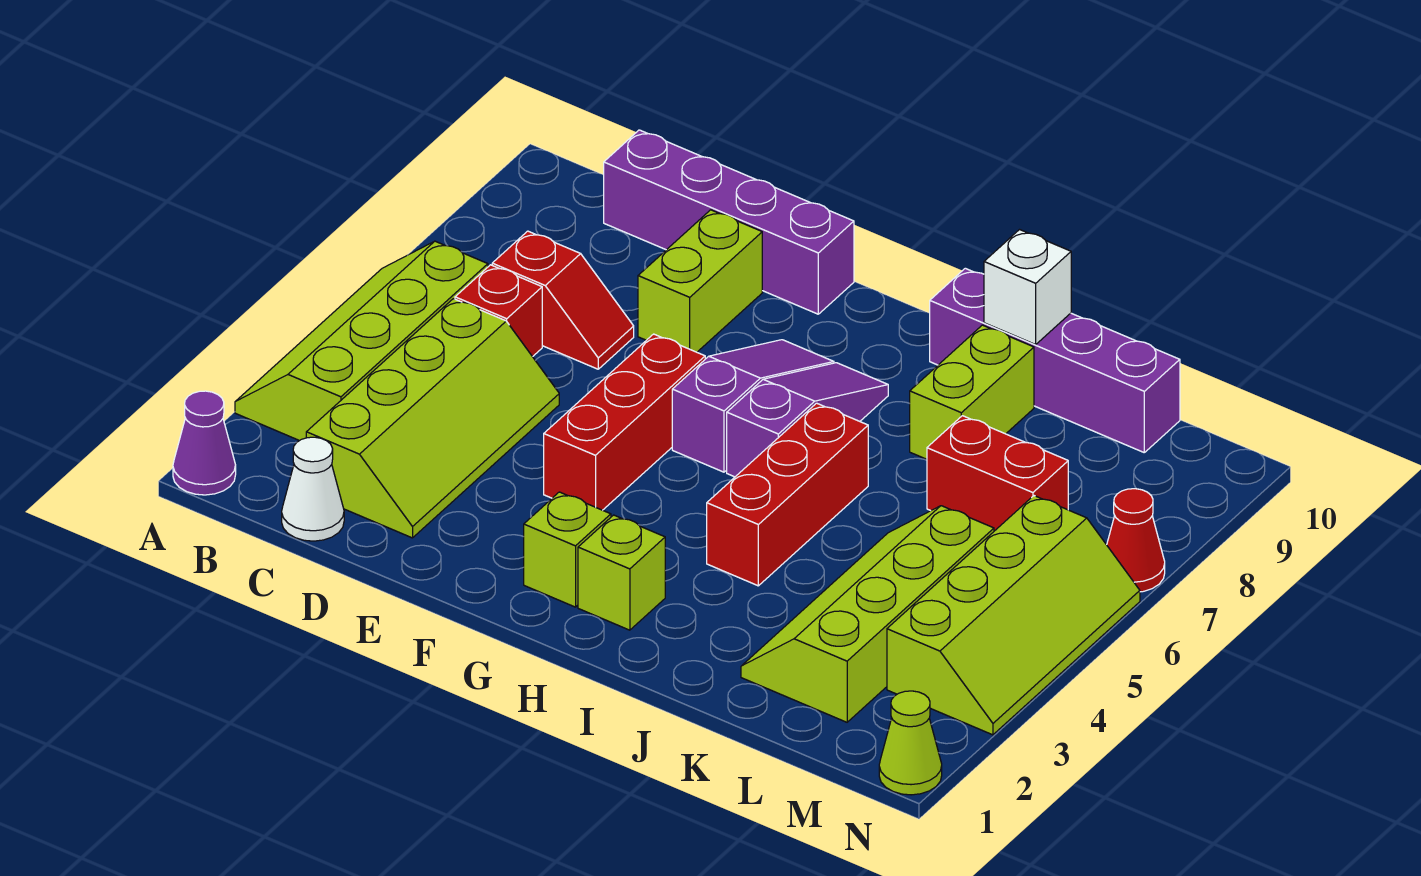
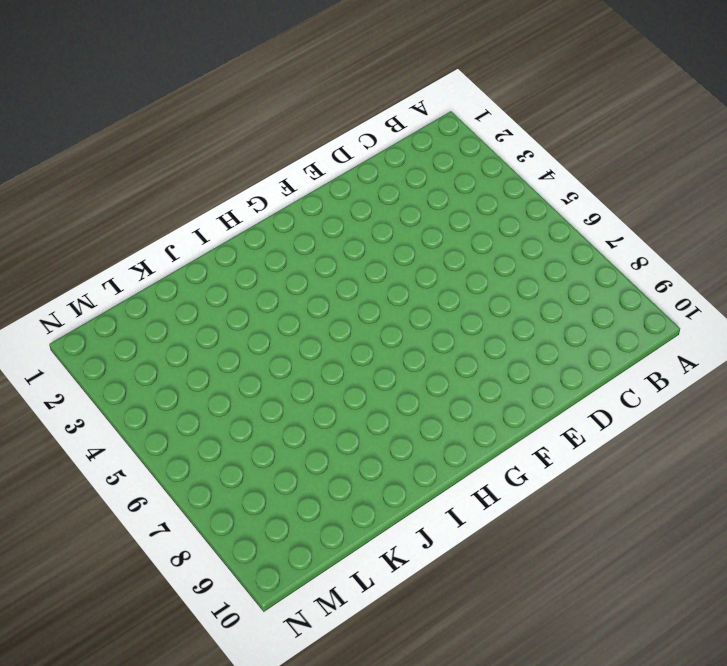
none -> purple 1x1 cone [173,391,236,495]
none -> lime 2x4 slope [235,241,488,441]
none -> white 1x1 cone [282,437,344,541]

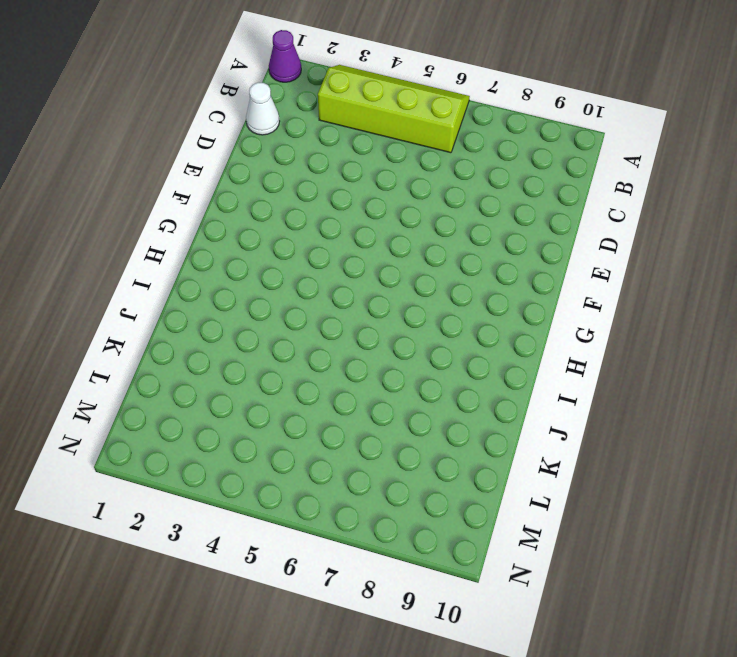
none -> lime 2x4 slope [306,299,559,538]
none -> red 1x1 brick [455,265,542,357]
none -> red 1x2 slope [492,231,634,369]

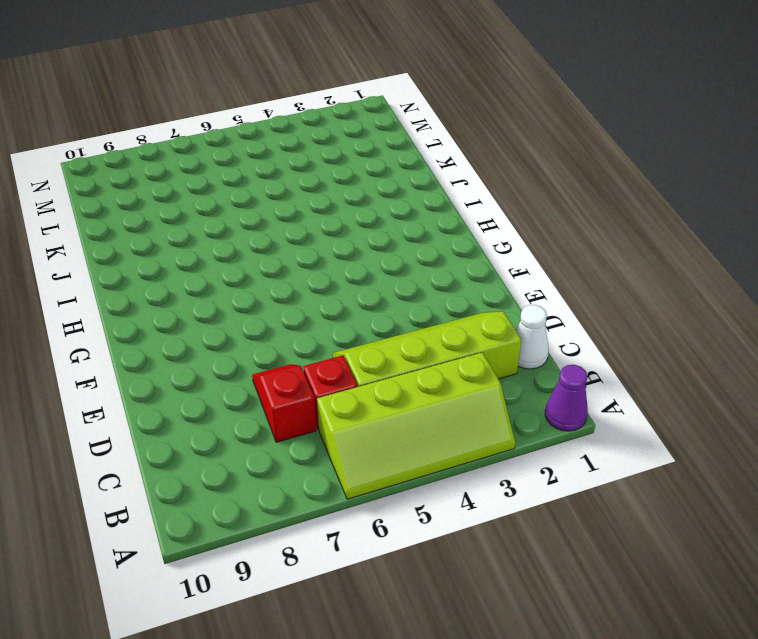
none -> purple 1x4 brick [604,130,854,314]
none -> lime 1x2 brick [638,210,762,352]
none -> red 1x3 brick [544,334,705,510]

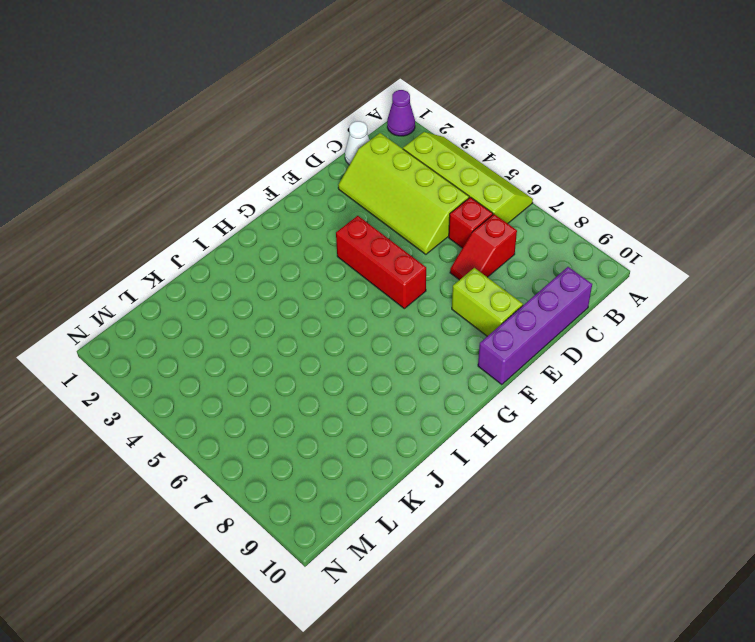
none -> lime 1x1 brick [524,492,611,607]
none -> purple 1x3 slope [672,340,834,472]
none -> lime 1x1 brick [578,515,665,630]

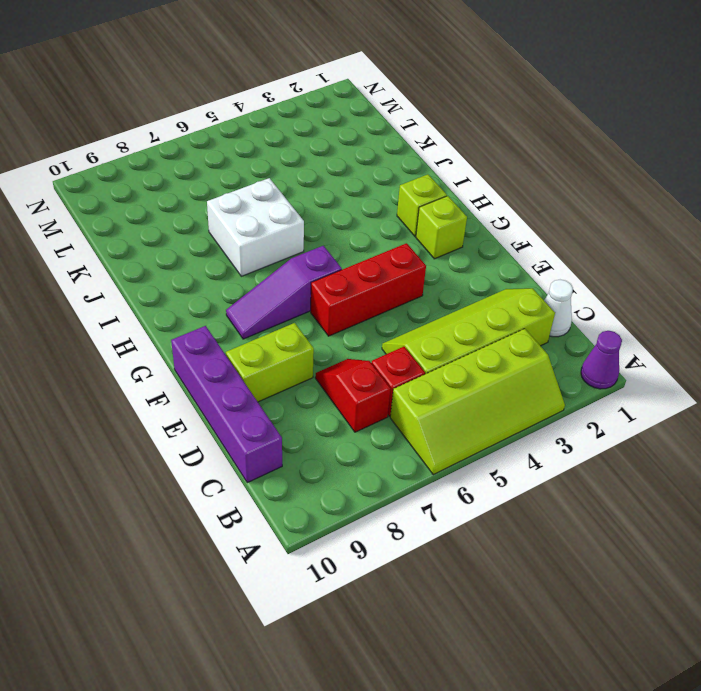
white 2x2 brick [207,178,304,276] -> red 1x3 brick [707,403,868,586]
none -> purple 1x3 slope [727,363,888,477]
none -> purple 1x4 brick [930,268,1180,452]
none -> lime 1x2 brick [910,325,1034,459]

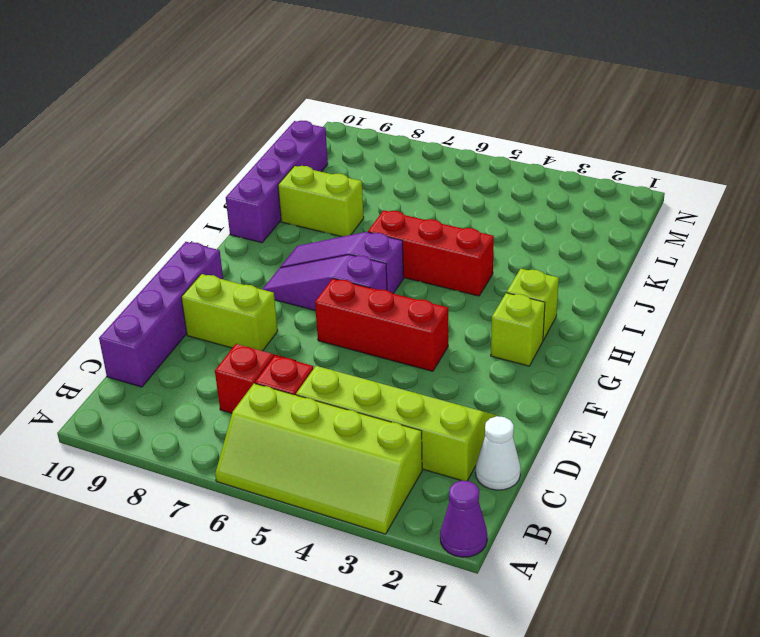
none -> lime 2x4 slope [741,506,994,722]
none -> red 1x2 brick [927,416,1068,531]
none -> lime 2x4 slope [887,496,1140,735]

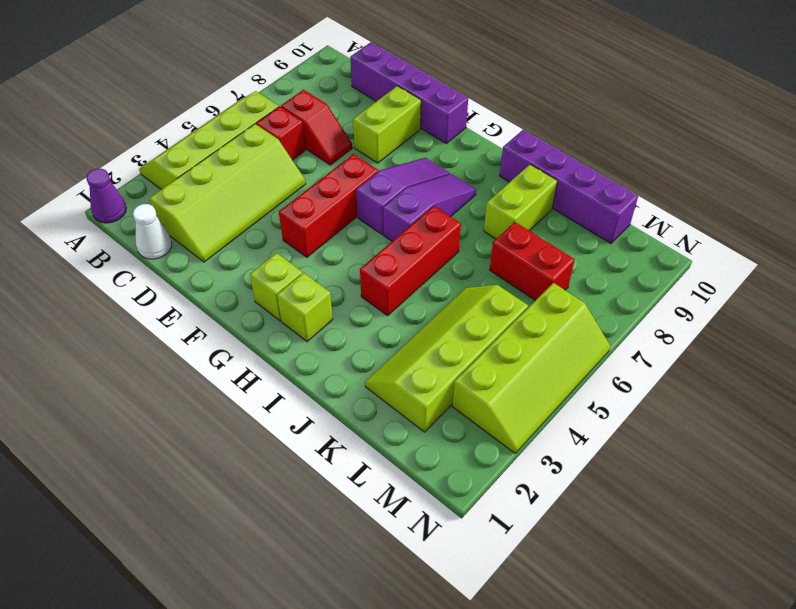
none -> lime 1x1 cone [879,691,942,795]
none -> red 1x1 cone [1107,489,1165,592]
none -> white 1x1 brick [984,230,1071,345]

